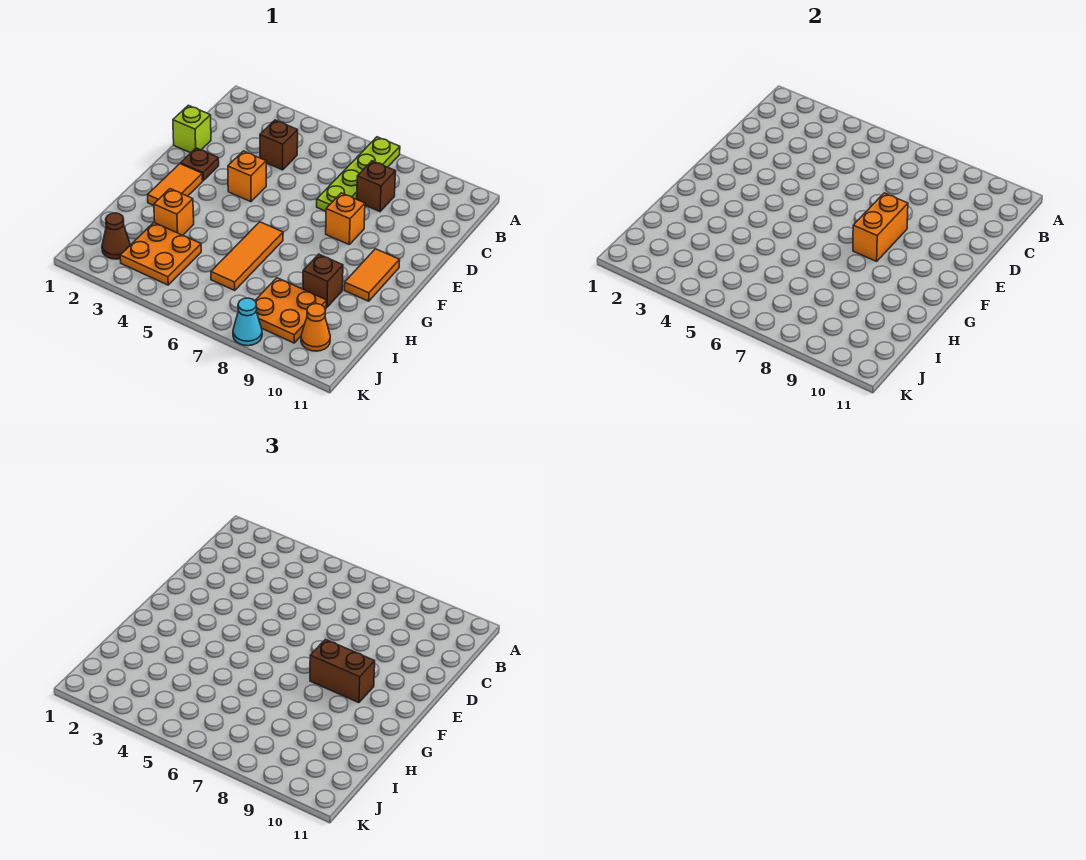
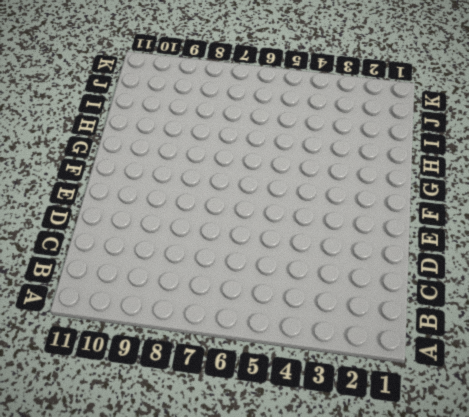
none -> lime 1x4 plate [317,137,400,211]
none -> brown 1x1 brick [260,120,298,170]
none -> brown 1x1 brick [357,161,396,212]

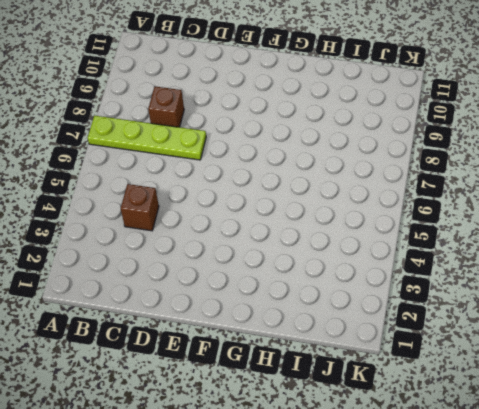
none -> lime 1x1 brick [173,105,211,153]
none -> brown 1x1 plate [181,148,219,181]
none -> orange 1x1 brick [228,151,266,202]

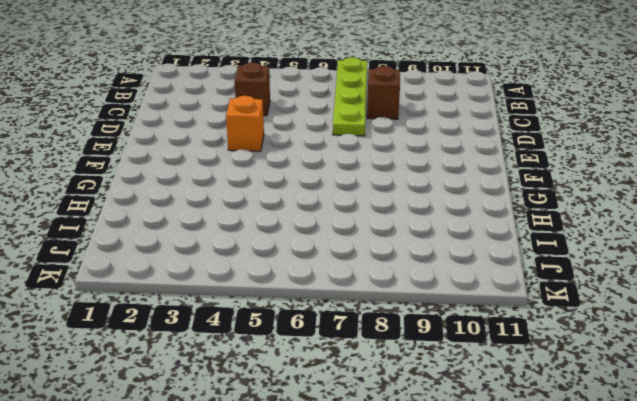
none -> lime 1x1 brick [173,105,211,153]
none -> brown 1x1 plate [181,148,219,181]
none -> orange 1x1 brick [326,193,365,244]

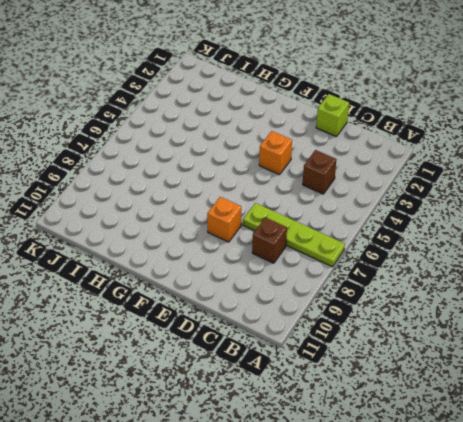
none -> brown 1x1 plate [181,148,219,181]
none -> orange 1x2 tile [148,164,203,205]
none -> orange 1x2 tile [344,249,400,301]

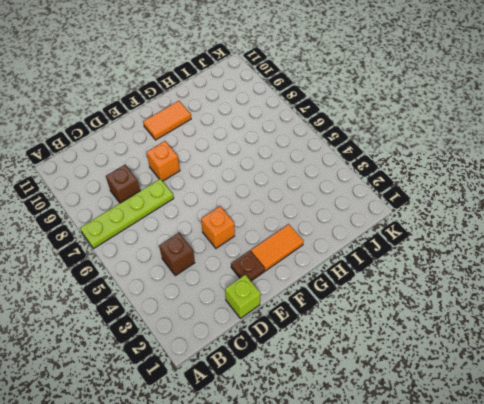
none -> orange 1x3 tile [211,222,283,290]
none -> orange 1x1 brick [154,189,194,235]
none -> brown 1x1 brick [303,254,343,307]

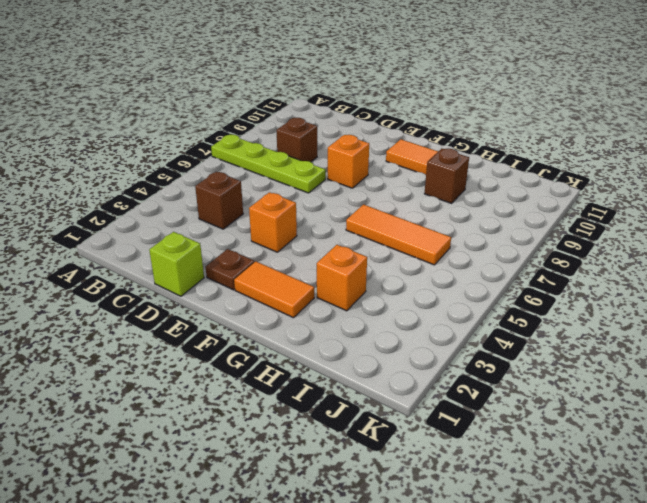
none -> orange 2x2 plate [120,223,201,285]
none -> orange 2x2 plate [255,278,326,343]
none -> brown 1x1 cone [102,213,130,259]

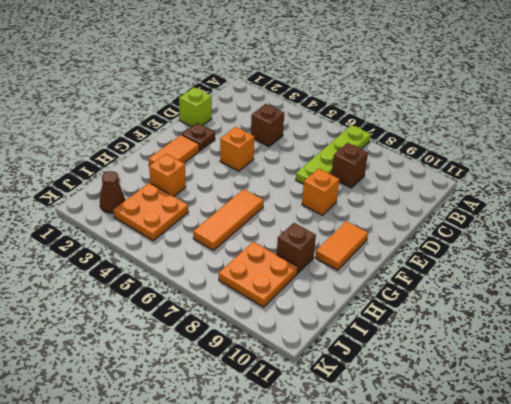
none -> orange 1x1 cone [301,304,330,351]
none -> cyan 1x1 cone [233,298,262,346]
none -> orange 1x2 brick [853,193,908,261]

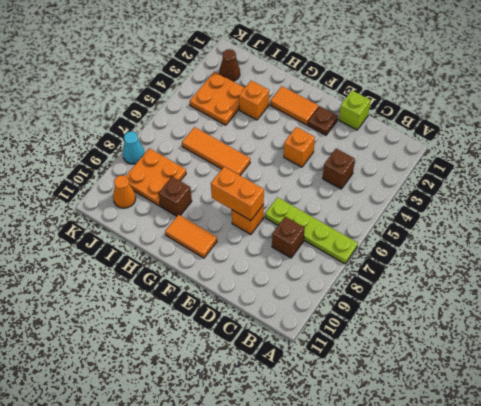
none -> brown 1x2 brick [310,639,375,703]

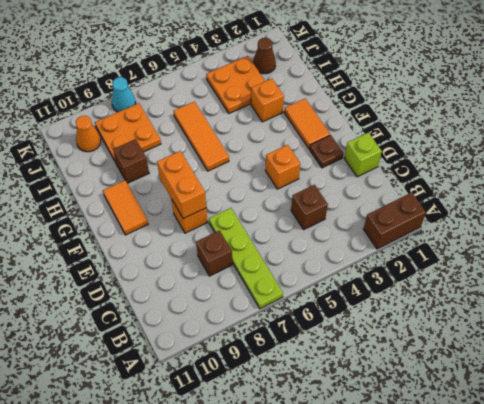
brown 1x2 brick [364,192,426,249] -> brown 1x2 brick moved to [310,639,375,703]

